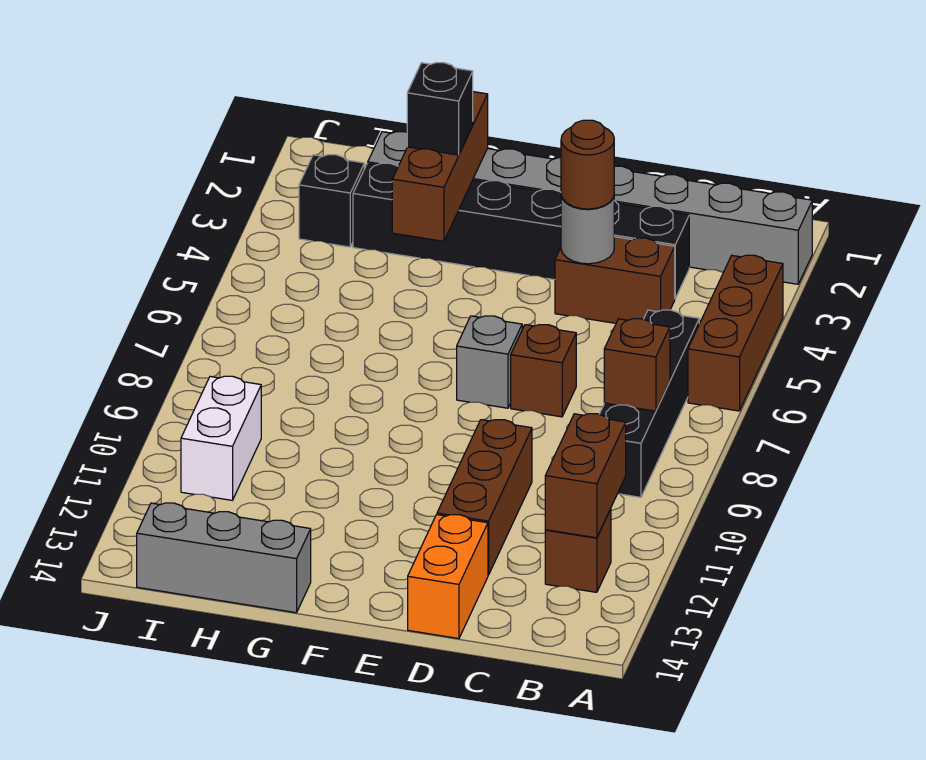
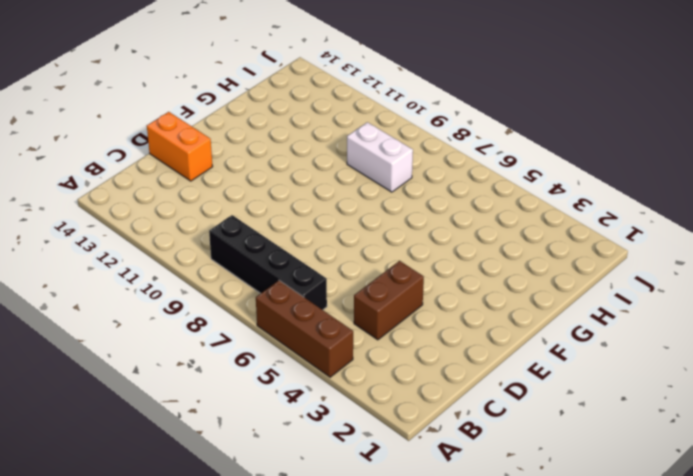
white 1x2 brick [347,122,413,192] -> white 1x2 brick moved to [181,376,261,500]
none -> grey 1x8 brick [368,132,812,284]
none -> brown 1x1 brick [545,509,611,592]
none -> black 1x6 brick [353,163,689,298]

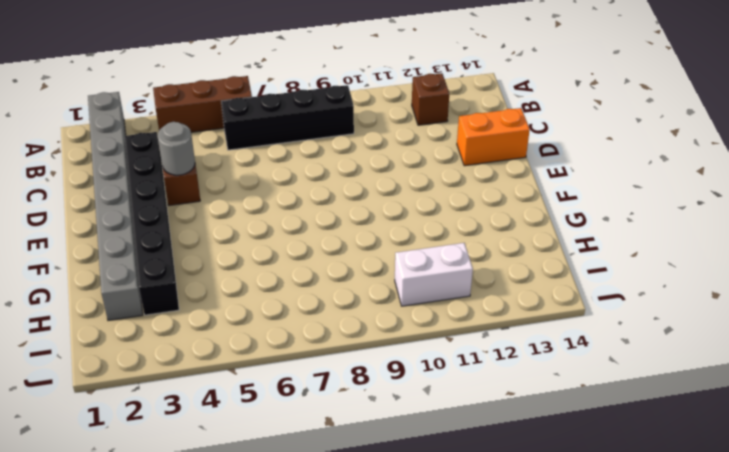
none -> brown 1x1 brick [511,325,576,417]
none -> brown 1x3 brick [437,420,532,575]
none -> grey 1x1 brick [457,316,522,408]

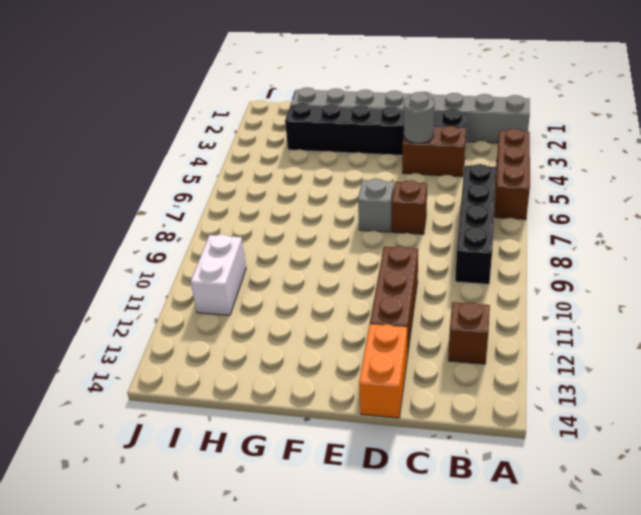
none -> grey 1x3 brick [137,503,311,613]
none -> black 1x1 brick [299,155,364,247]
none -> brown 1x1 brick [604,319,670,411]

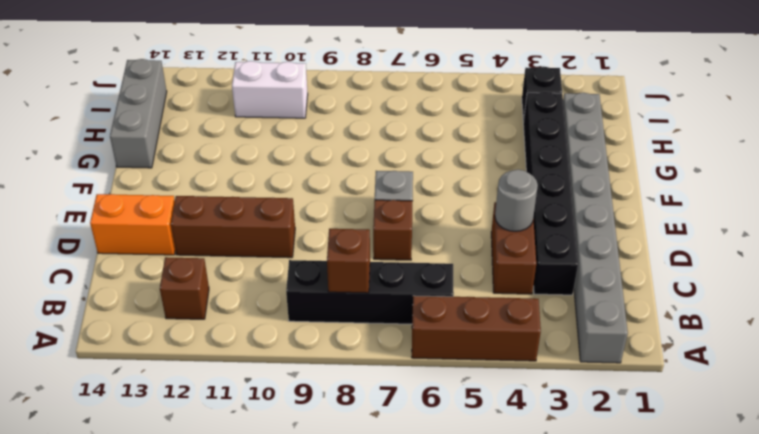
none -> brown 1x2 brick [545,414,626,538]
none -> brown 1x3 brick [392,92,488,241]
none -> brown 1x1 round brick [561,120,614,209]

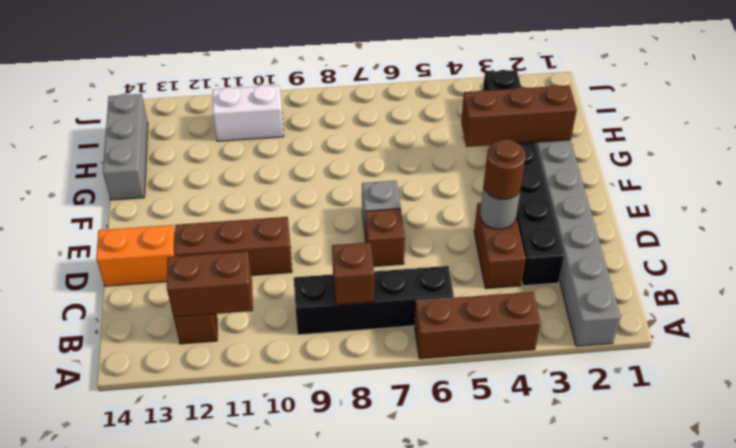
none -> black 1x1 brick [407,63,473,155]

